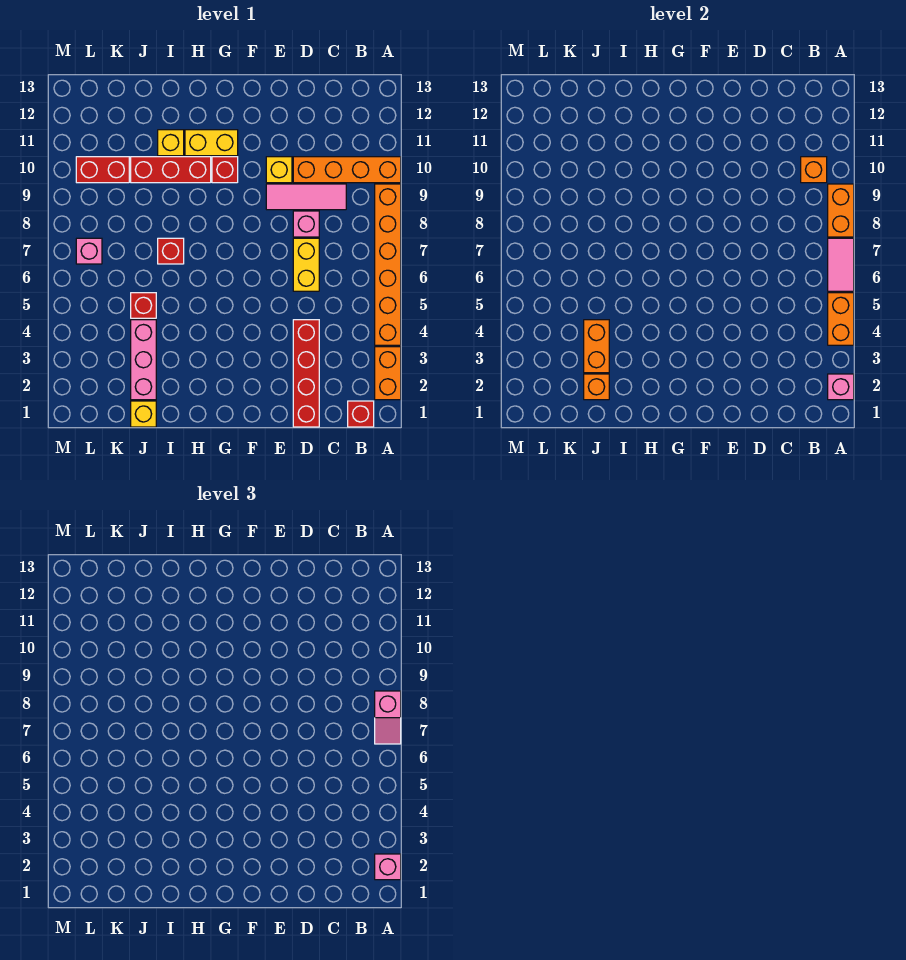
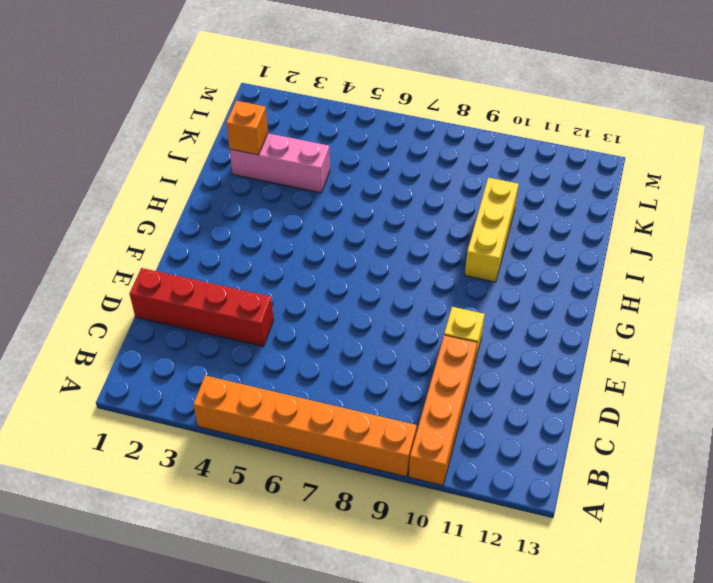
yellow 1x3 brick [465,178,519,282] -> red 1x3 brick [131,157,211,183]
none -> orange 1x2 brick [375,347,401,400]
none -> red 1x1 brick [348,401,374,427]
none -> pink 1x3 tile [266,184,346,210]

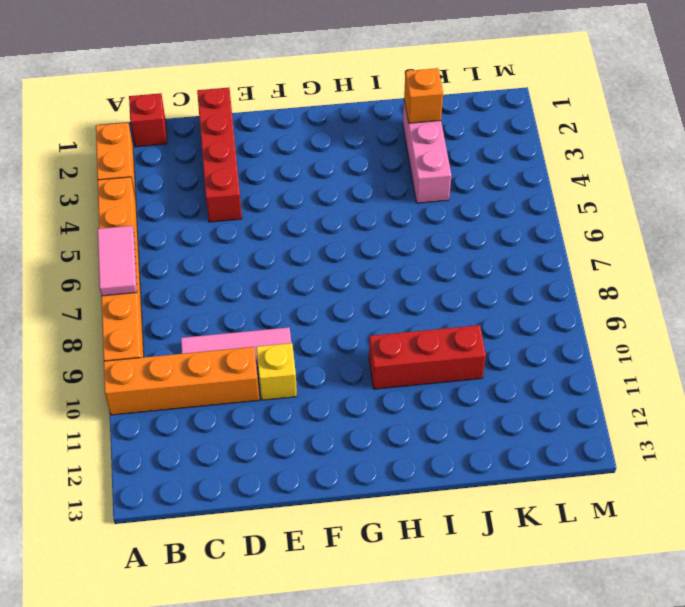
none -> yellow 1x2 brick [293,238,319,291]
none -> pink 1x1 brick [293,211,319,237]
none -> red 1x1 brick [212,157,238,183]

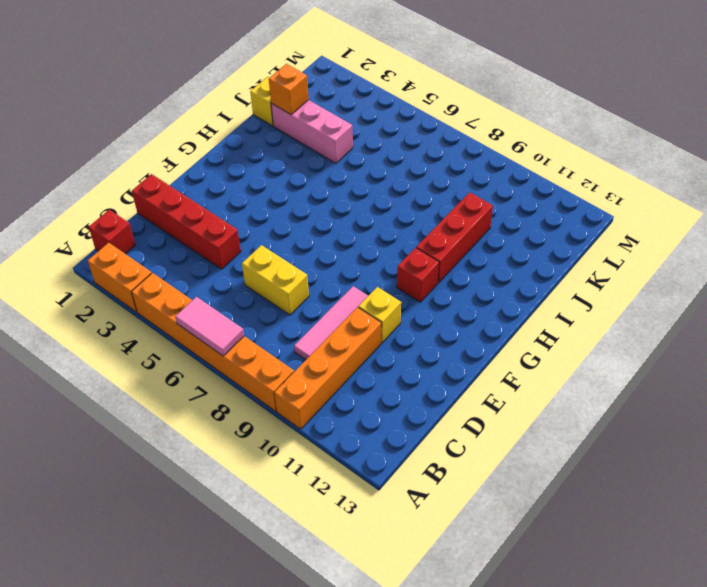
none -> pink 1x1 brick [293,211,319,237]
none -> yellow 1x2 brick [185,130,238,156]
none -> red 1x1 brick [158,238,184,264]

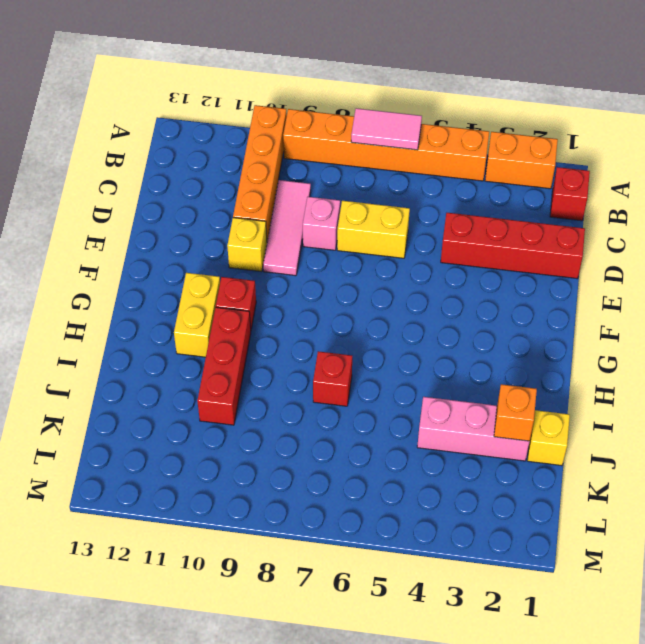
none -> yellow 1x1 brick [158,130,184,156]
none -> red 1x1 brick [131,293,156,318]
none -> red 1x2 brick [76,157,129,183]

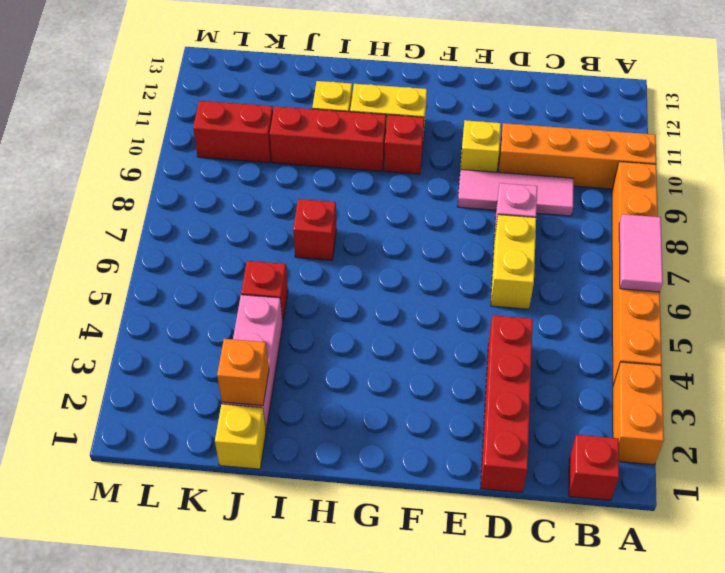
none -> pink 1x1 brick [76,238,102,264]
none -> pink 1x1 brick [828,374,854,400]
none -> orange 1x2 brick [828,293,854,345]

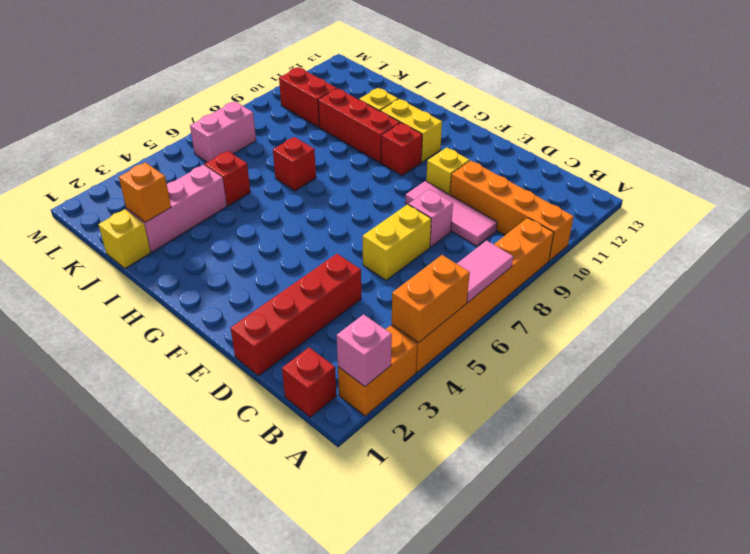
pink 1x2 brick [190,101,256,162] -> pink 1x1 brick [76,238,102,264]
none -> orange 1x2 brick [828,184,854,237]
none -> orange 1x1 brick [801,157,827,183]
none -> orange 1x2 brick [584,320,609,373]

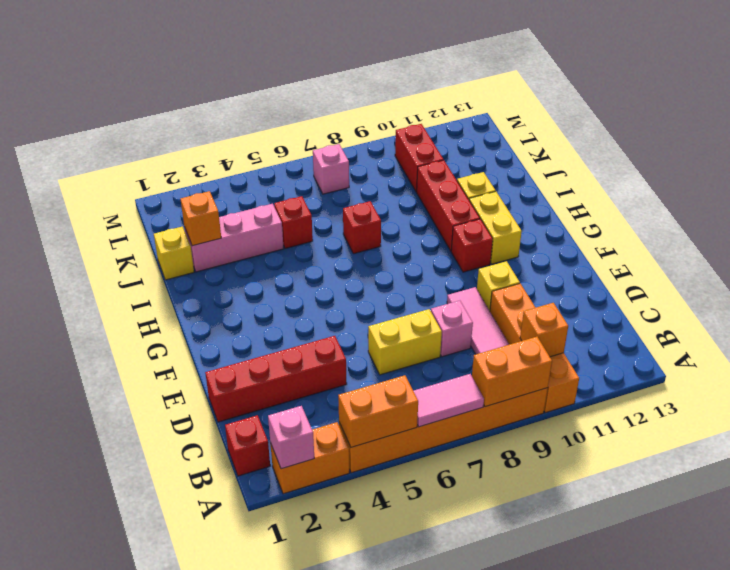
none -> orange 1x2 brick [584,320,609,373]
none -> pink 1x1 brick [375,854,401,880]
none -> pink 1x2 slope [375,691,401,744]

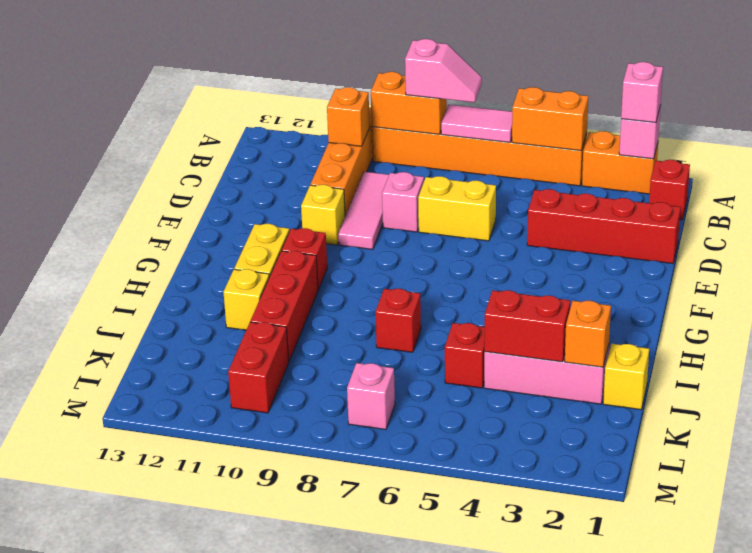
red 1x2 brick [484,290,570,362] -> orange 1x2 brick [584,320,609,373]

